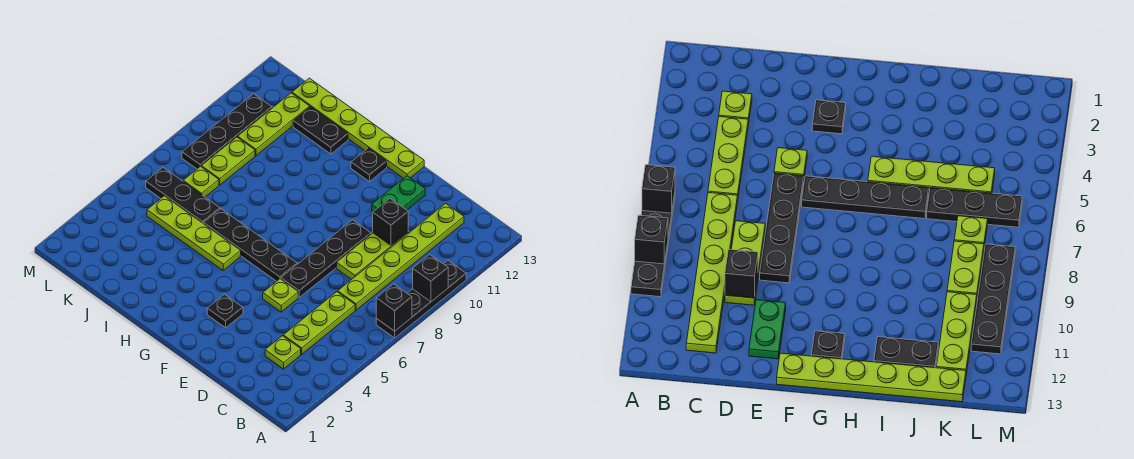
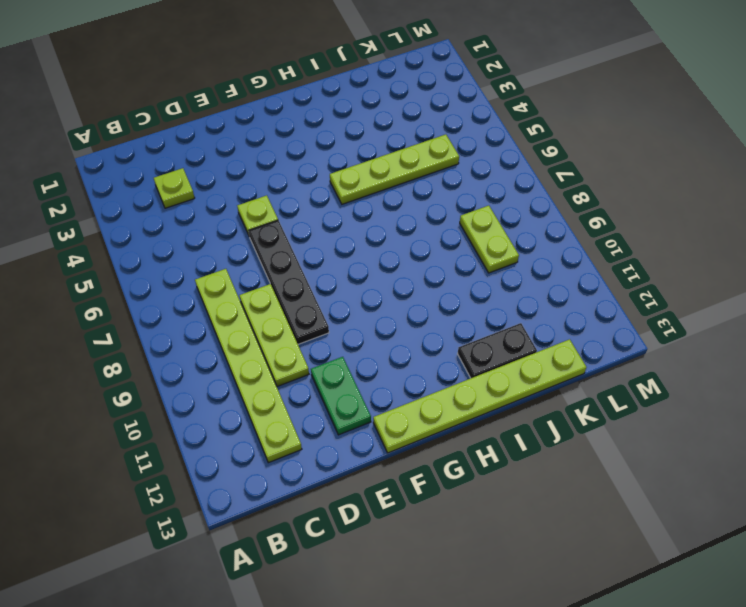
none -> black 1x4 plate [376,261,466,338]
none -> lime 1x3 plate [283,292,355,354]
none -> black 1x1 plate [207,294,243,328]

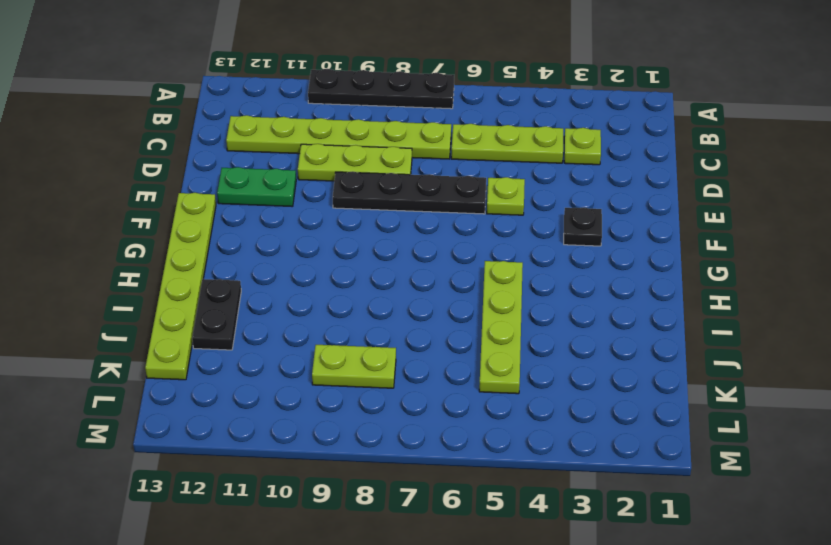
none -> black 1x4 plate [204,209,297,281]
none -> black 1x1 plate [351,148,387,182]
none -> black 1x3 plate [146,167,220,224]

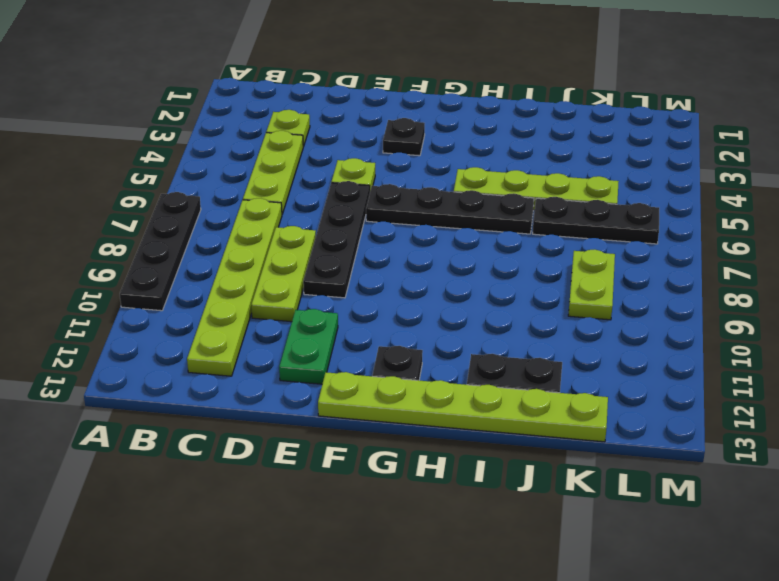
none -> lime 1x1 plate [183,166,219,197]
none -> lime 1x3 plate [238,93,310,156]
none -> black 1x4 plate [182,94,272,169]

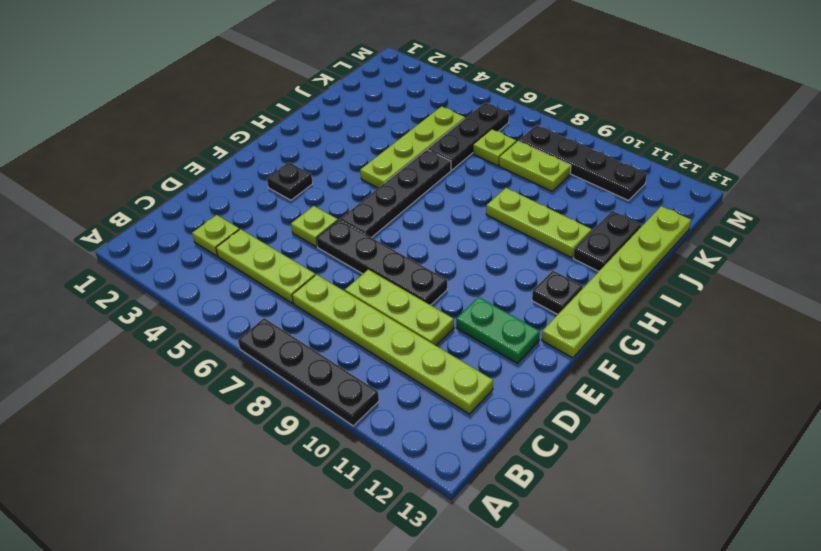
lime 1x3 plate [486,188,592,258] -> lime 1x3 plate moved to [238,93,310,156]
none -> black 1x1 brick [376,284,412,331]
none -> black 1x1 brick [413,255,448,302]
none -> black 1x1 brick [373,199,408,246]

